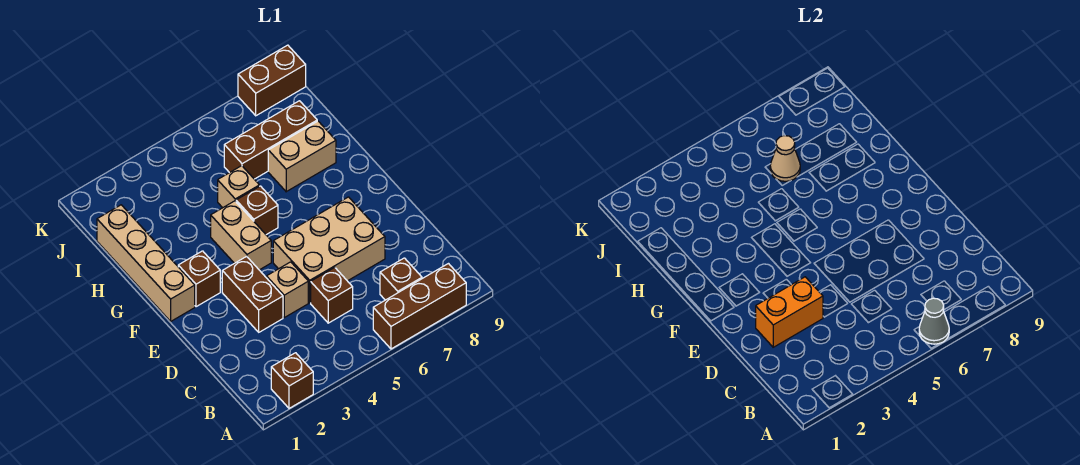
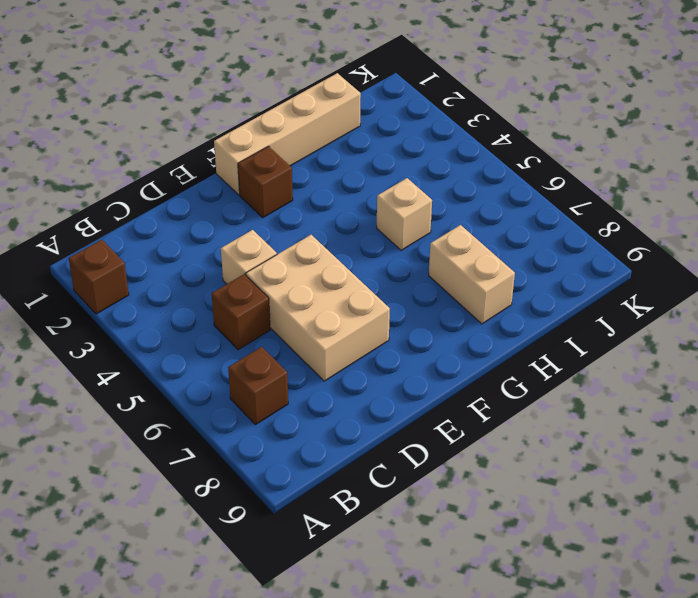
none -> brown 1x3 brick [373,264,466,349]
none -> brown 1x2 brick [222,257,283,332]
none -> tan 1x2 brick [211,201,271,270]

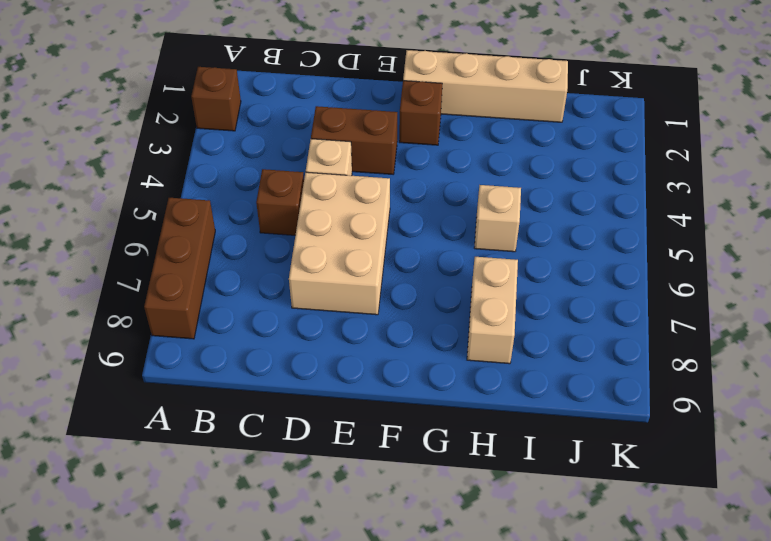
none -> brown 1x1 brick [380,258,422,300]
none -> tan 1x2 brick [211,201,271,270]
none -> brown 1x1 brick [236,186,278,235]

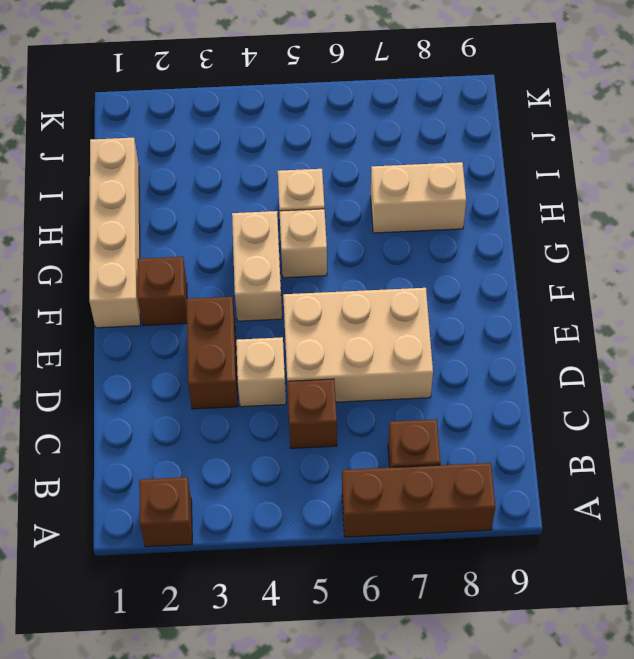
tan 1x1 brick [280,209,327,278] -> brown 1x1 brick [236,186,278,235]
none -> brown 1x3 brick [224,101,317,179]
none -> brown 1x2 brick [238,45,306,116]
none -> grey 1x1 cone [919,298,949,344]

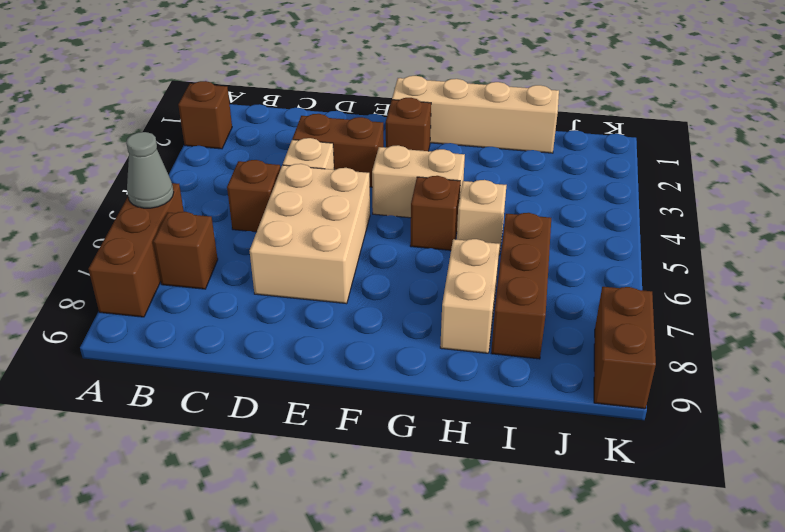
none -> orange 1x2 brick [756,277,823,347]
none -> tan 1x1 cone [770,136,800,181]

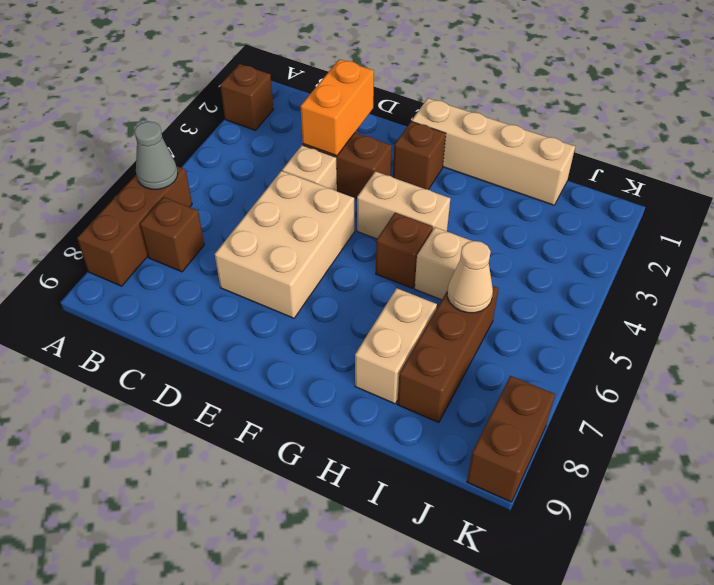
none -> brown 1x1 brick [311,267,353,323]

